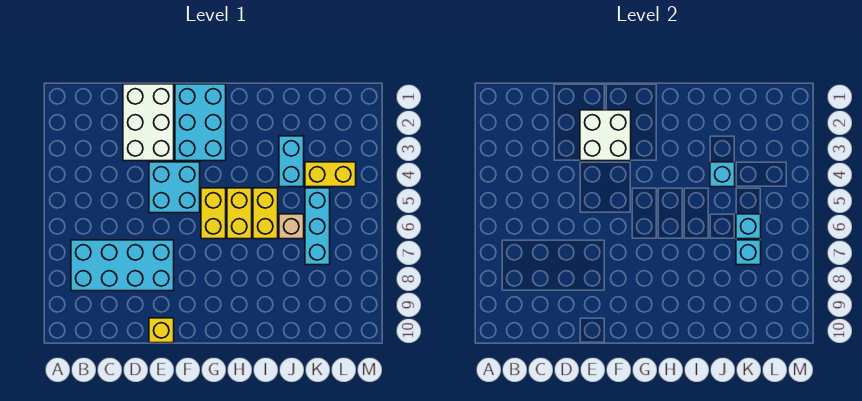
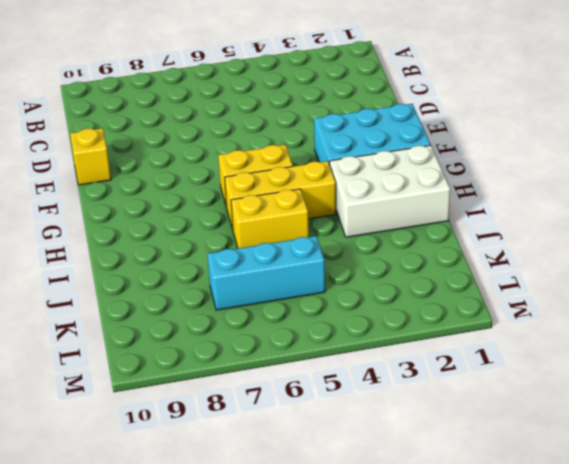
white 2x3 brick [330,145,450,237] -> white 2x3 brick moved to [123,84,174,161]
yellow 1x3 brick [225,161,336,229] -> yellow 1x2 brick [227,188,252,239]
none -> cyan 2x4 brick [71,240,174,291]
none -> cyan 2x2 brick [149,162,200,213]
none -> cyan 1x2 brick [279,136,304,187]

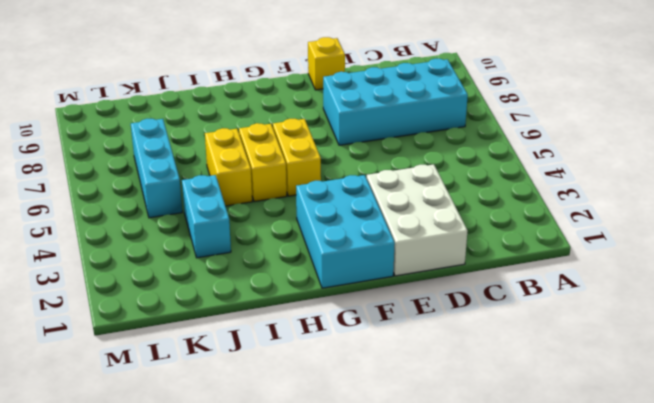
none -> cyan 2x2 brick [149,162,200,213]
none -> tan 1x1 brick [279,214,304,239]
none -> yellow 1x2 brick [305,162,356,187]

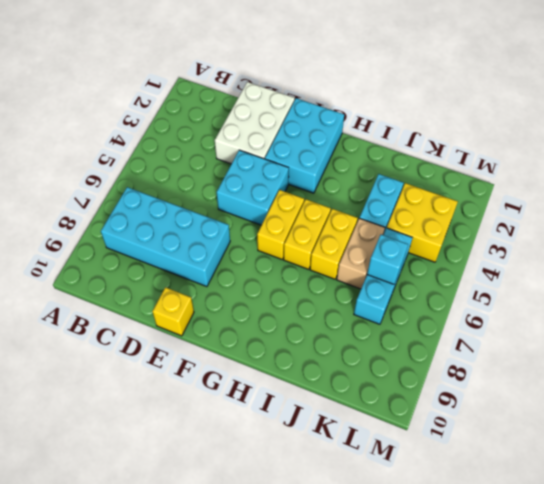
tan 1x2 brick [337,218,385,289] -> tan 1x1 brick [279,214,304,239]
yellow 2x2 brick [387,183,458,262] -> yellow 1x2 brick [305,162,356,187]
none -> white 2x2 brick [580,110,631,161]
none -> cyan 1x1 brick [710,162,735,187]
none -> cyan 1x1 brick [736,240,761,265]

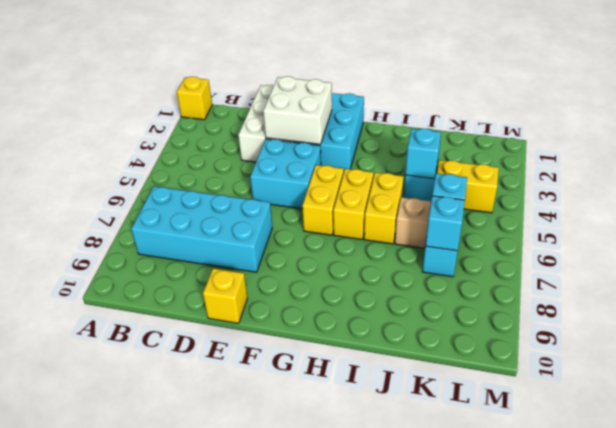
yellow 1x1 brick [177,77,212,120] -> none

